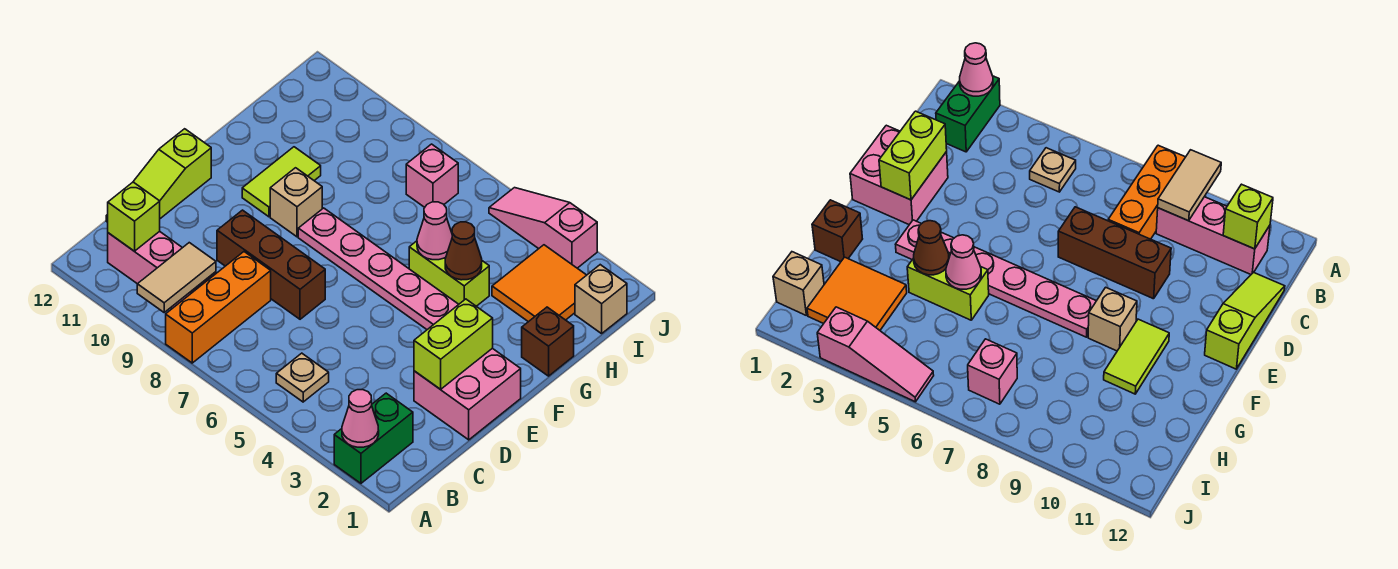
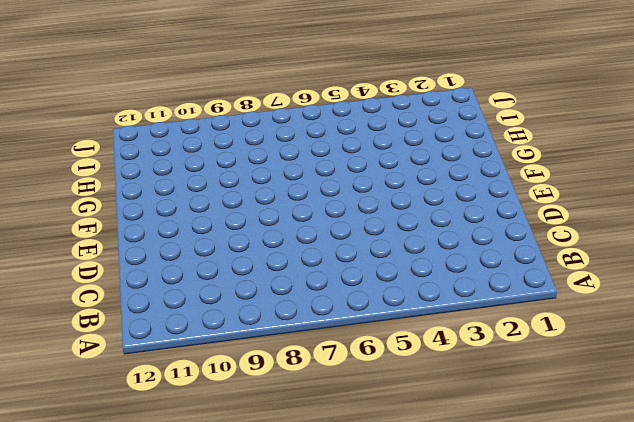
none -> green 1x2 brick [334,393,413,483]
none -> orange 1x3 brick [166,252,271,363]
none -> tan 1x1 plate [276,353,329,402]

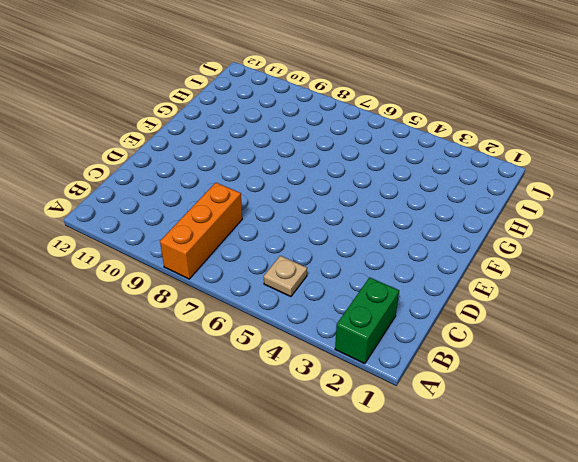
none -> pink 1x3 brick [108,231,216,308]
none -> lime 1x3 slope [106,129,211,222]
none -> pink 2x2 brick [414,348,521,440]

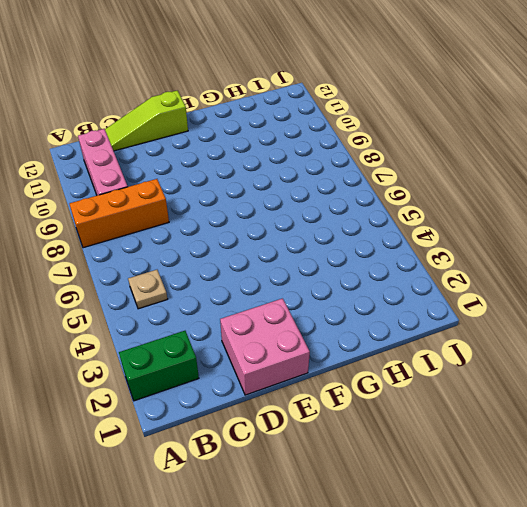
none -> brown 1x3 brick [217,210,325,319]
none -> pink 1x6 plate [298,208,459,330]
none -> tan 1x1 brick [270,168,322,237]

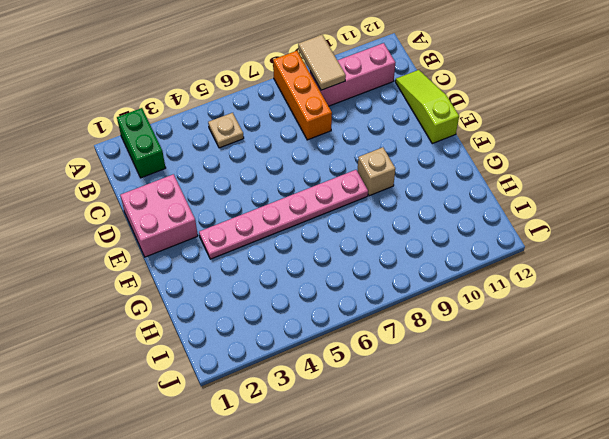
none -> brown 1x3 brick [217,210,325,319]
none -> lime 1x2 tile [242,147,321,217]
none -> brown 1x1 brick [522,307,574,376]

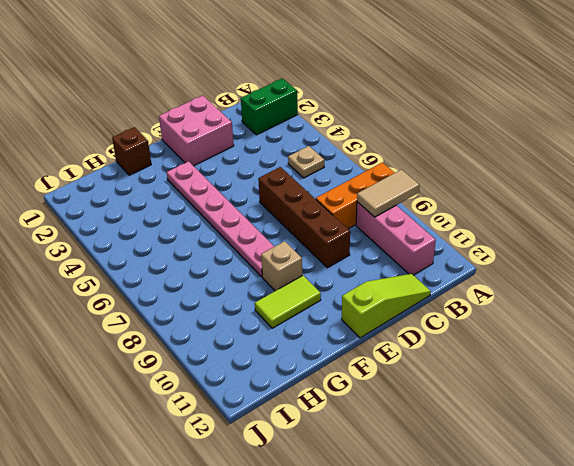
brown 1x4 brick [258,167,350,268] -> brown 1x3 brick [217,210,325,319]
none -> lime 1x2 brick [409,241,489,306]
none -> orange 2x2 tile [492,245,586,322]
none -> tan 1x1 brick [575,265,627,334]

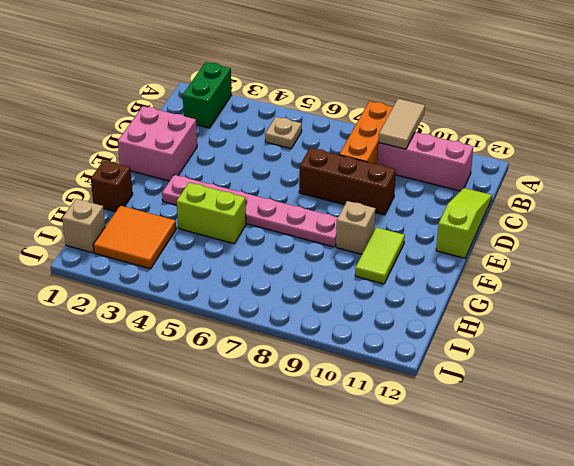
none -> pink 1x1 brick [406,144,458,207]
none -> pink 1x3 slope [489,188,597,268]
none -> pink 1x1 cone [342,390,379,447]

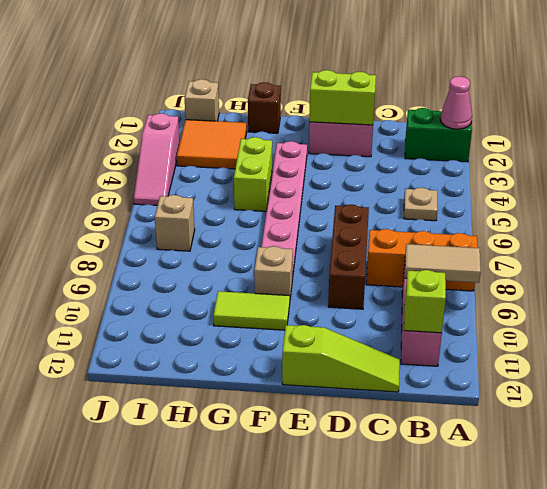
tan 1x1 brick [155,195,195,251] -> pink 1x1 brick [406,144,458,207]
none -> brown 1x1 cone [445,222,482,280]
none -> pink 1x1 cone [417,202,452,260]

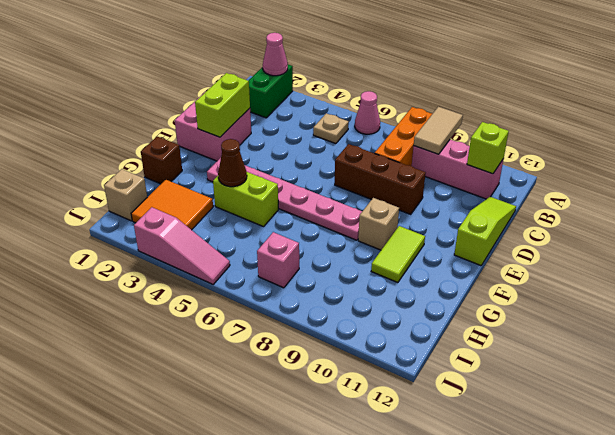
pink 1x1 cone [355,91,380,134] -> pink 1x1 cone moved to [417,202,452,260]

